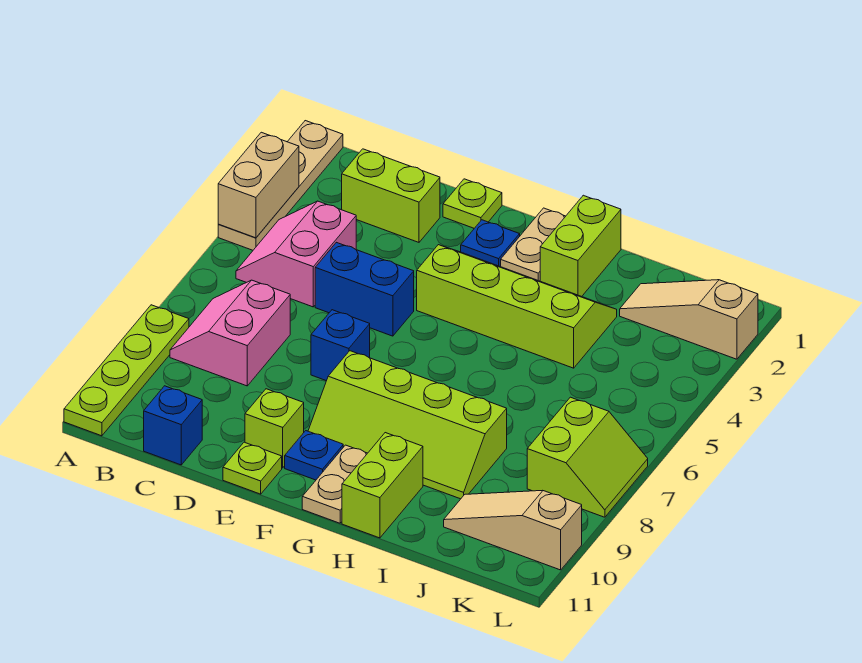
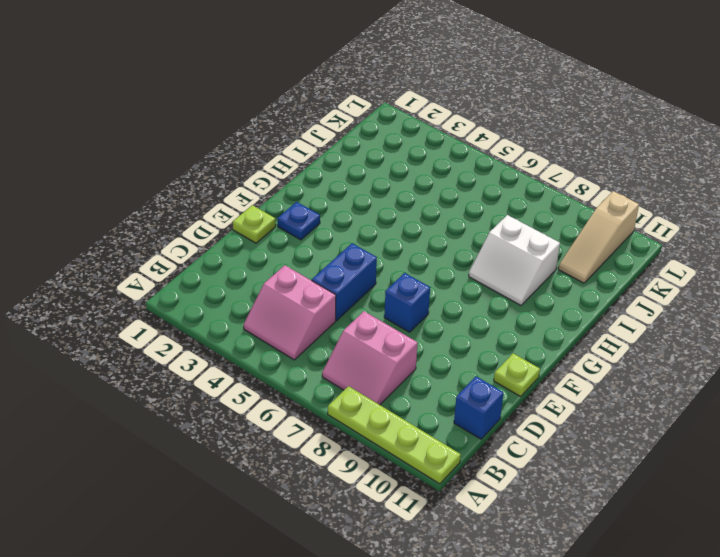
white 2x2 slope [469,215,560,305] -> lime 2x4 slope [308,351,507,499]
none -> tan 1x4 plate [218,121,343,250]
none -> lime 1x2 brick [342,149,440,242]
none -> lime 1x1 brick [245,389,304,468]

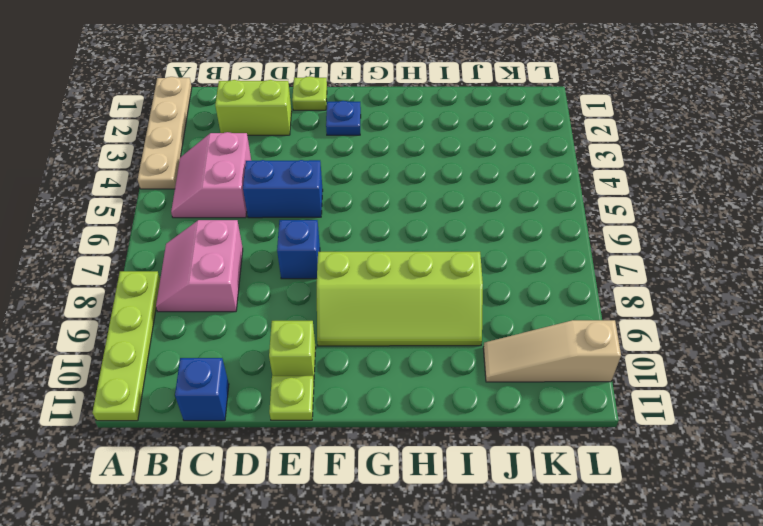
none -> lime 2x4 slope [417,245,617,368]
none -> blue 1x1 plate [285,431,343,480]
none -> tan 1x2 plate [501,208,566,281]

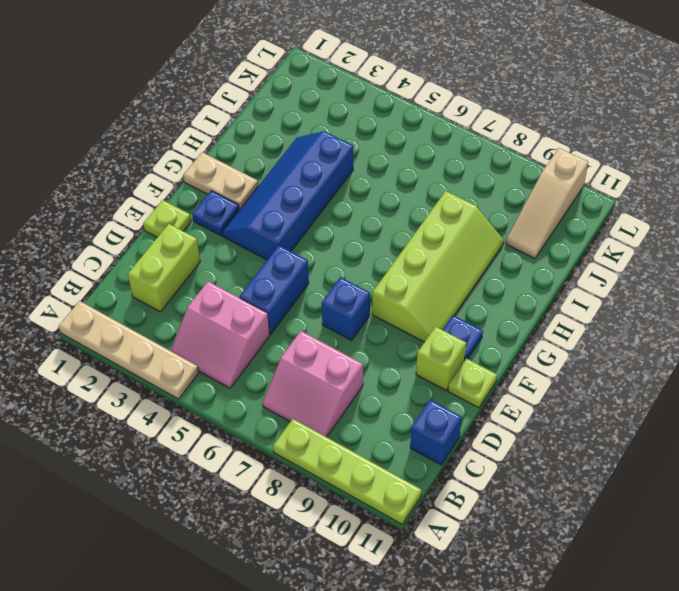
blue 2x4 slope [222,131,353,260] -> lime 2x4 slope [417,245,617,368]
none -> tan 1x2 plate [302,445,367,523]
none -> lime 1x2 brick [540,195,621,297]
none -> lime 1x2 brick [342,433,423,538]

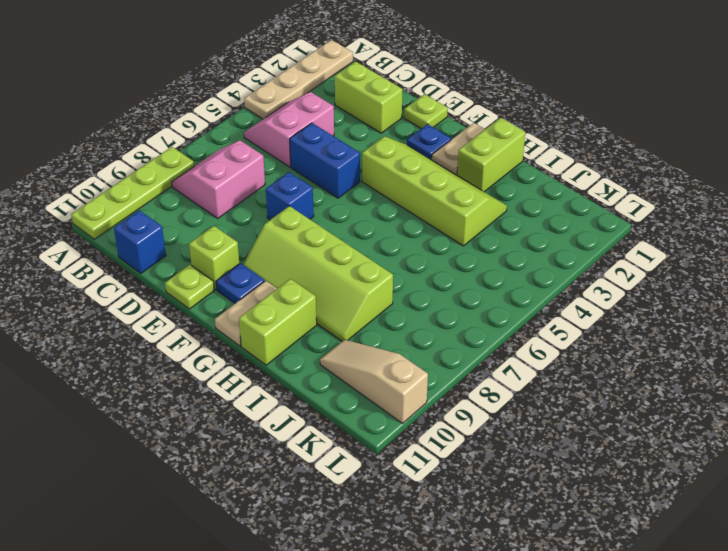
none -> tan 1x3 slope [620,280,758,359]
none -> lime 2x2 slope [527,397,648,517]
none -> tan 1x2 brick [218,132,299,238]

